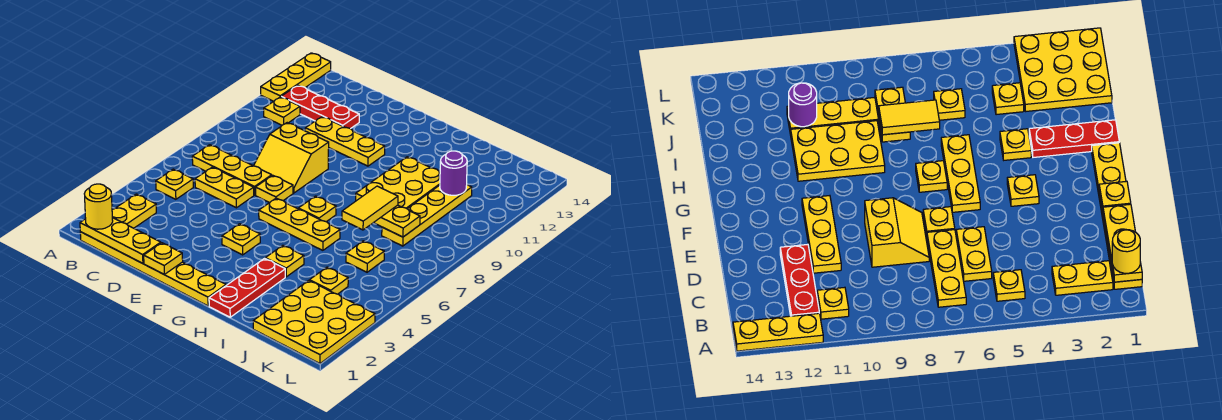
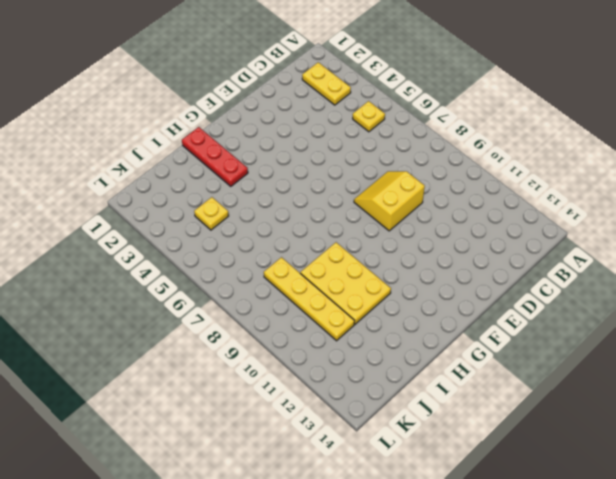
none -> yellow 1x3 plate [261,53,331,101]
none -> yellow 1x6 plate [80,232,226,306]
none -> yellow 1x3 plate [192,145,272,195]

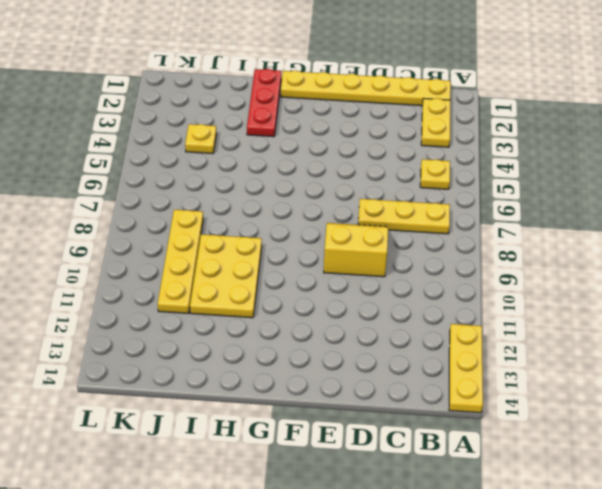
none -> yellow 1x1 plate [264,97,300,125]
none -> red 1x3 plate [281,85,359,129]
none -> yellow 1x2 plate [195,167,254,208]

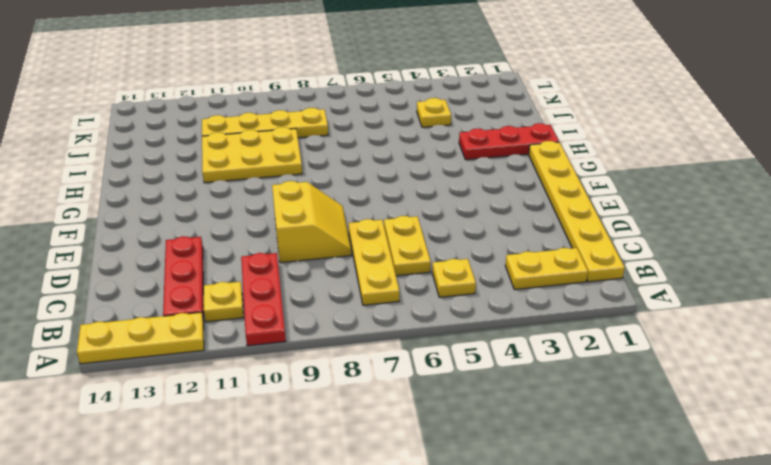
red 1x3 plate [241,253,286,346] -> none
none -> yellow 1x3 plate [305,117,385,166]
none -> yellow 1x1 plate [256,175,293,203]
none -> yellow 1x1 plate [222,224,260,255]

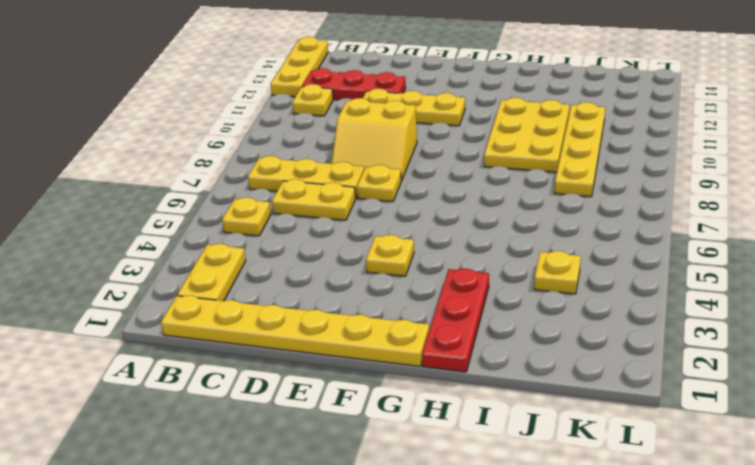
none -> yellow 1x3 plate [259,198,340,250]
none -> yellow 1x1 plate [298,196,336,222]
none -> yellow 1x1 plate [265,245,304,277]

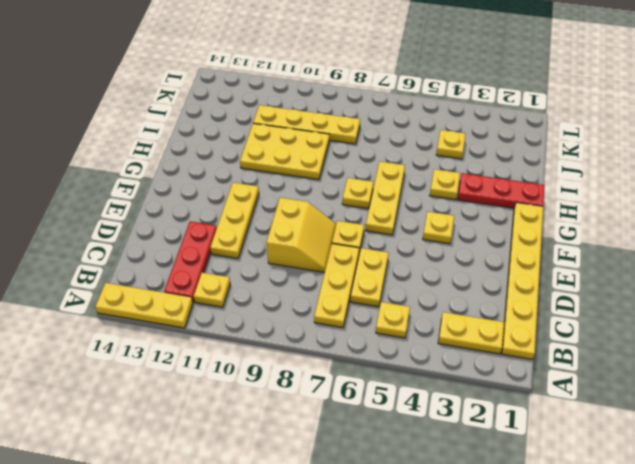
none -> yellow 3x3 plate [253,280,375,363]
none -> yellow 1x1 plate [346,241,384,272]
none -> yellow 1x3 plate [80,218,161,263]

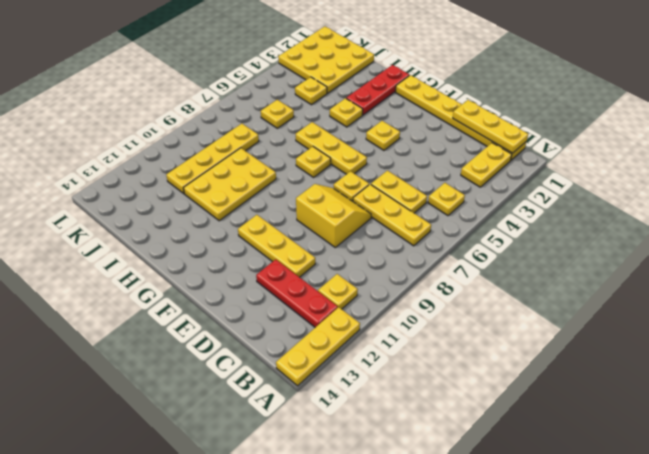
none -> yellow 1x1 plate [144,243,183,274]
none -> yellow 1x2 plate [374,205,420,237]
none -> purple 1x1 round brick [440,151,467,195]

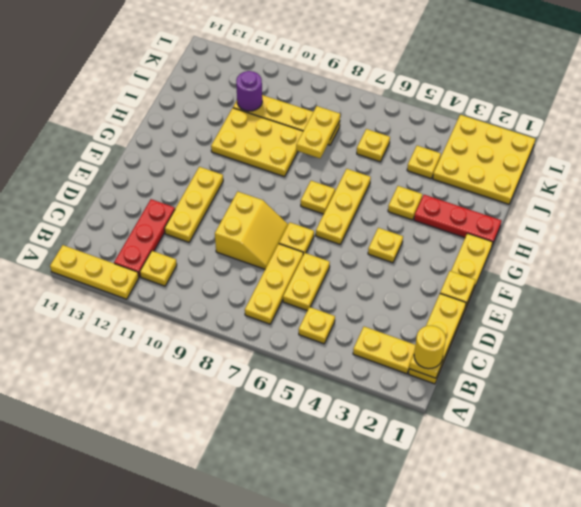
none -> yellow 1x2 tile [342,186,398,230]

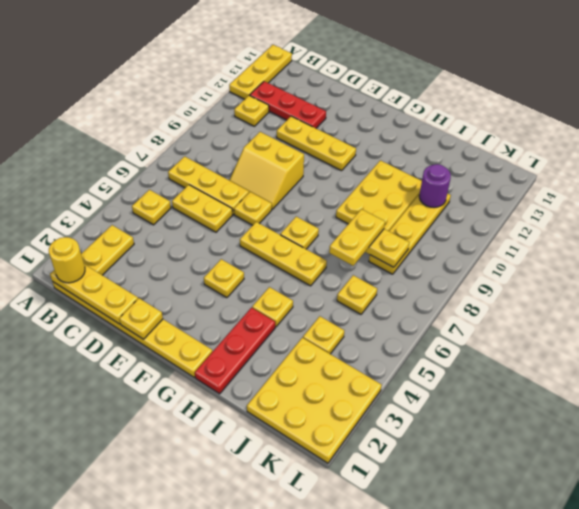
yellow 1x2 plate [329,209,385,266] -> yellow 1x2 tile [342,186,398,230]

